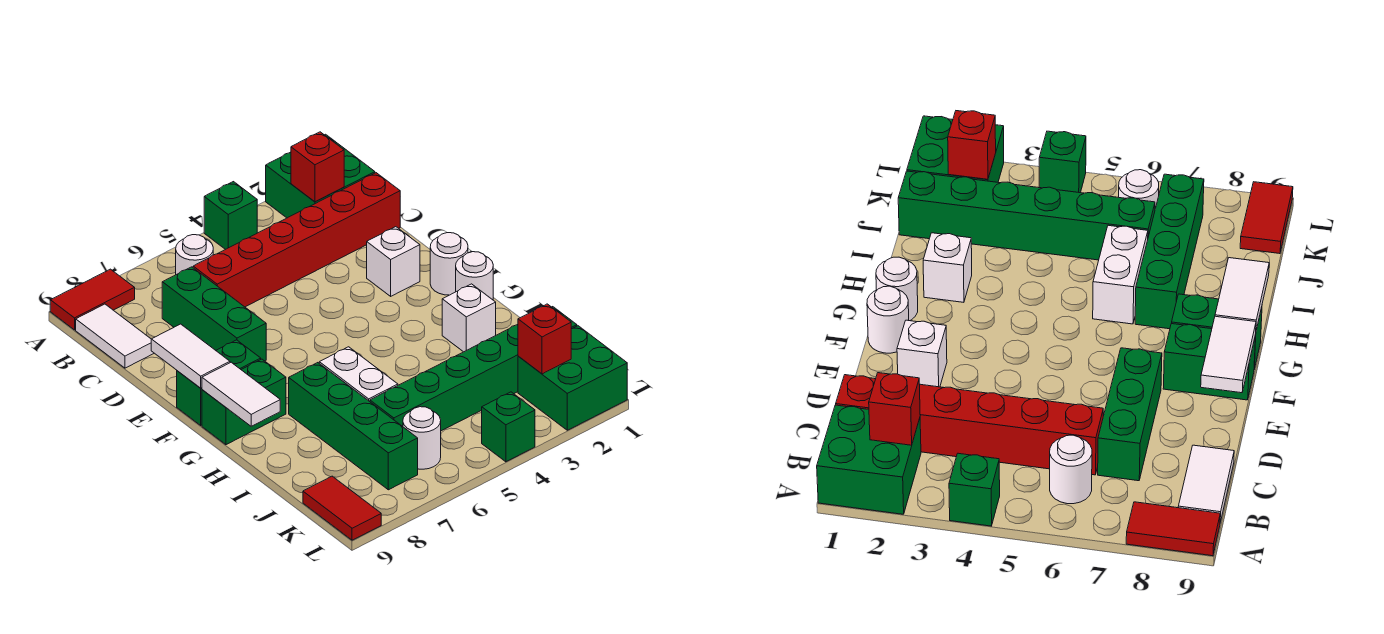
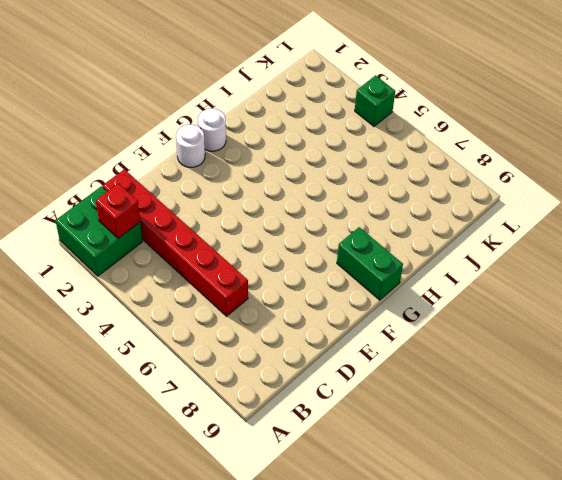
none -> green 1x1 brick [204,182,257,250]
none -> red 1x2 tile [50,269,135,330]
none -> white 1x1 round brick [176,235,213,275]

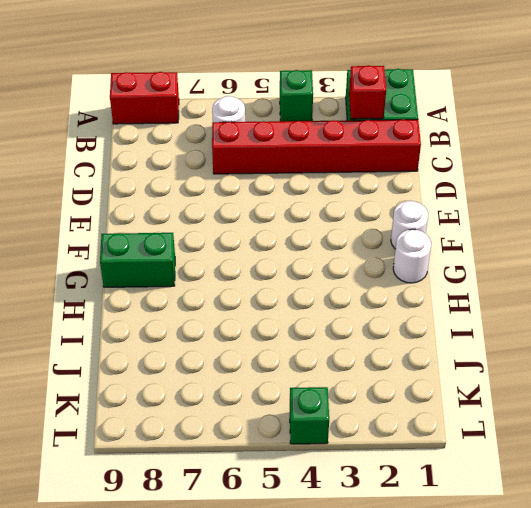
red 1x2 brick [110,72,179,124] -> red 1x2 tile [50,269,135,330]
none -> white 1x2 tile [76,304,154,368]
none -> green 1x3 brick [162,267,266,361]
none -> white 1x1 brick [367,227,420,296]

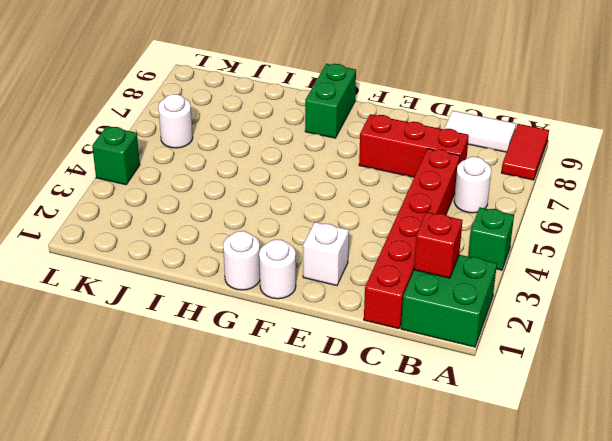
red 1x3 brick [359,114,469,177] -> green 1x3 brick [162,267,266,361]
none -> green 1x2 brick [177,340,261,425]
none -> white 1x1 brick [442,284,496,352]
none -> white 1x2 brick [319,347,398,402]

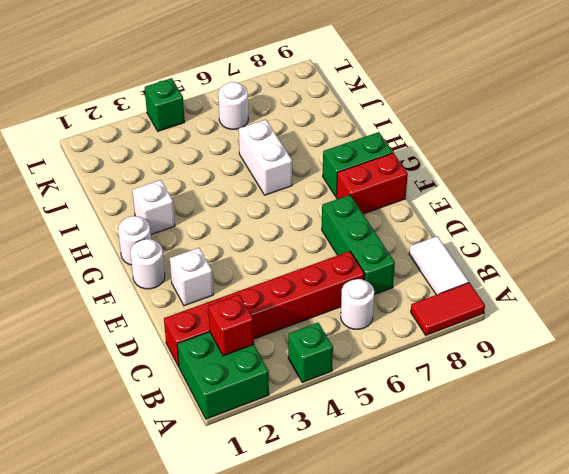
red 1x2 brick [336,153,408,214] -> green 1x2 brick [177,340,261,425]
none -> green 1x4 brick [289,363,418,490]
none -> green 1x6 brick [370,307,577,431]
none -> green 2x2 brick [518,326,627,430]

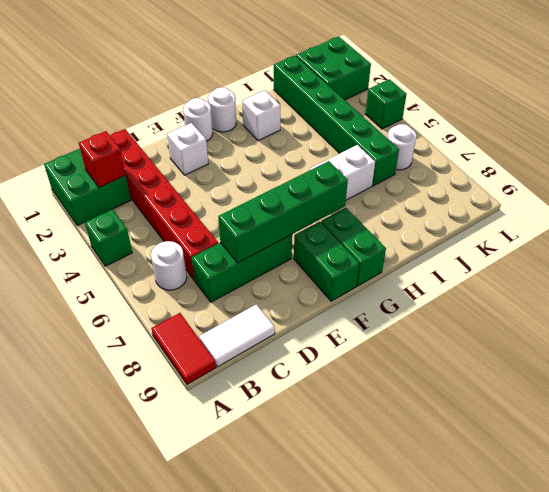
green 1x4 brick [218,161,348,263] -> green 1x4 brick moved to [289,363,418,490]
none -> red 1x2 tile [303,476,381,540]
none -> white 1x2 tile [151,324,230,388]
none -> white 1x2 tile [202,362,280,426]

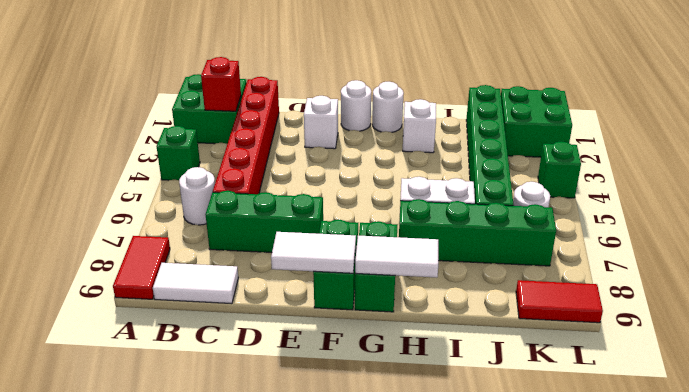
none -> red 1x1 brick [518,304,571,374]

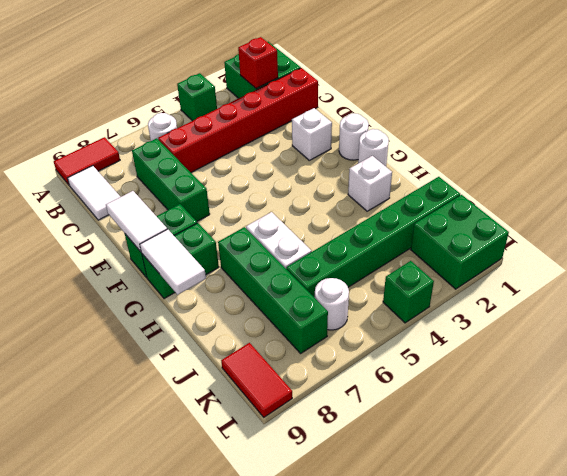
none -> red 1x1 brick [518,304,571,374]

